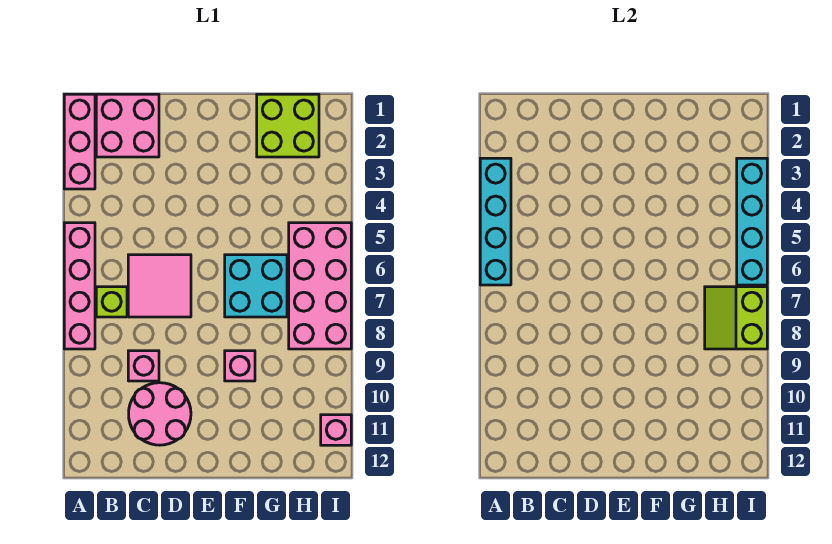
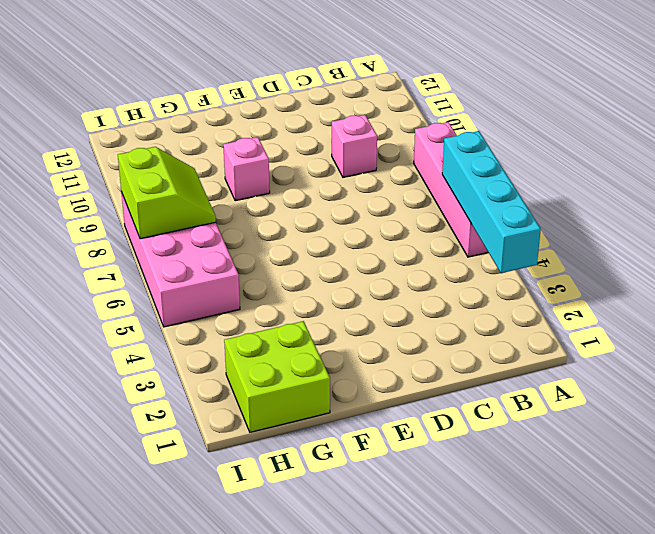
none -> pink 1x3 brick [64,94,95,189]
none -> pink 2x2 brick [96,94,159,157]
none -> lime 1x1 brick [96,287,127,317]

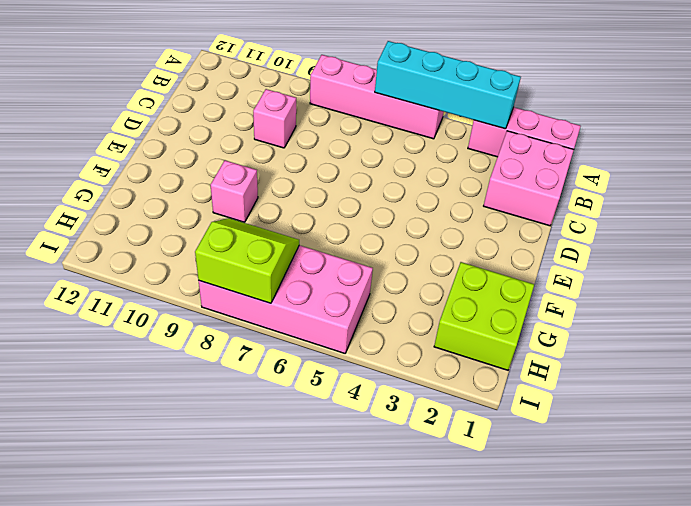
none -> lime 1x1 brick [96,287,127,317]
none -> pink 2x2 tile [128,255,191,317]
none -> pink 2x2 round brick [129,383,191,445]

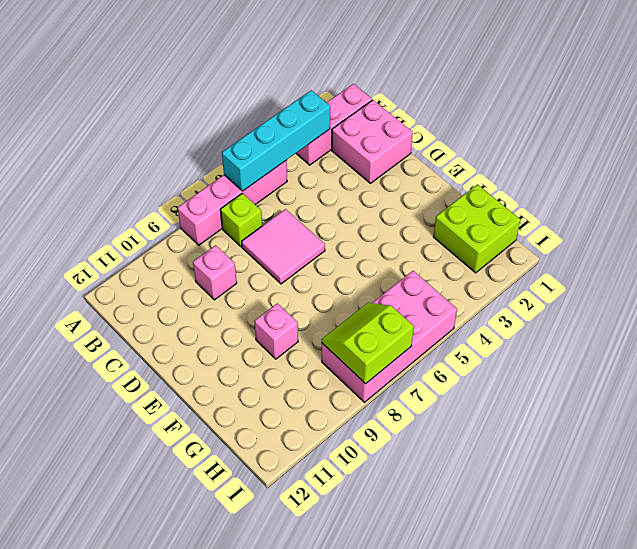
none -> pink 2x2 round brick [129,383,191,445]
none -> cyan 2x2 brick [225,255,287,317]
none -> pink 1x1 brick [321,415,351,445]

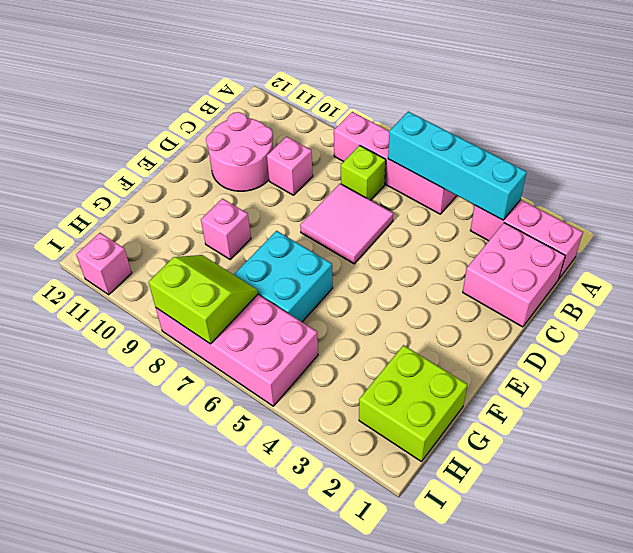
none -> cyan 1x4 brick [737,158,767,285]

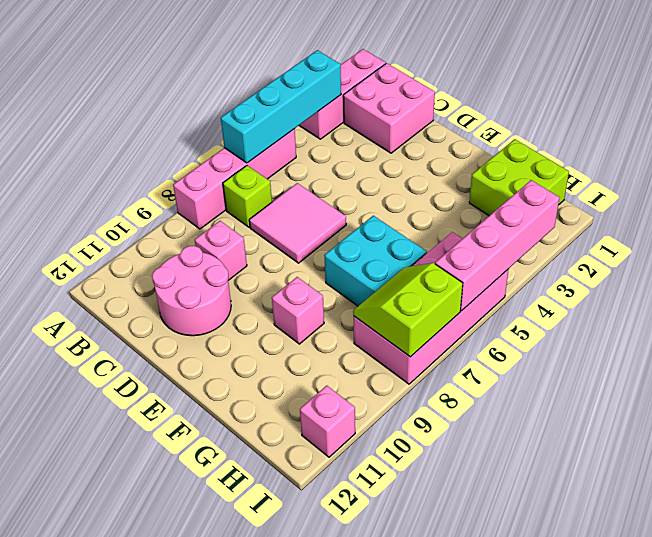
pink 1x4 brick [435,180,559,311] -> cyan 1x4 brick [737,158,767,285]

